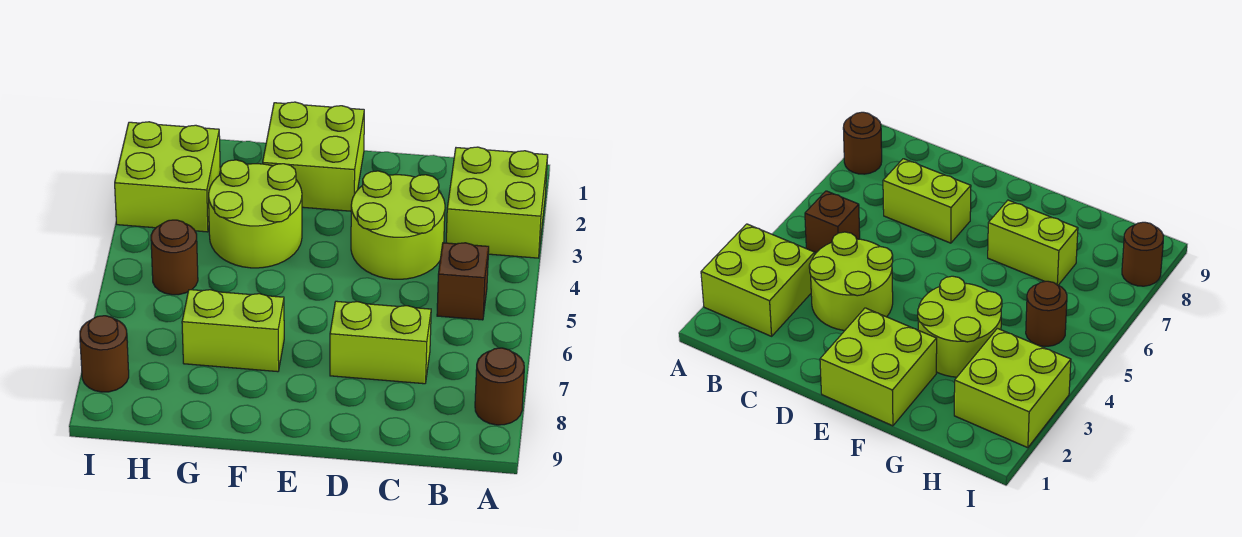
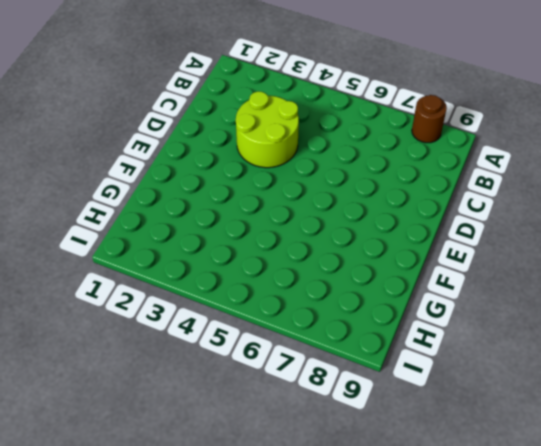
none -> lime 2x2 brick [446,147,548,258]
none -> brown 1x1 brick [437,243,489,320]

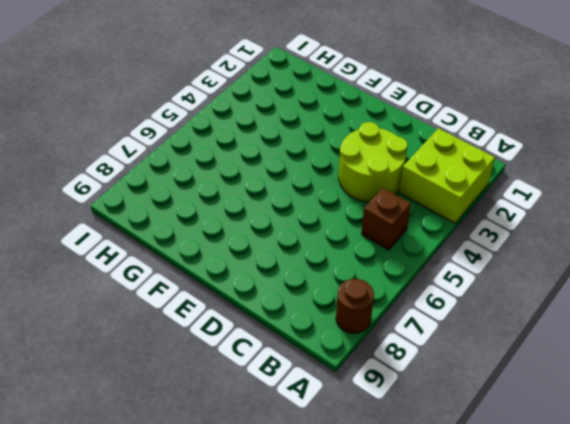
none -> lime 1x2 brick [330,301,431,384]
none -> lime 2x2 brick [263,102,364,211]

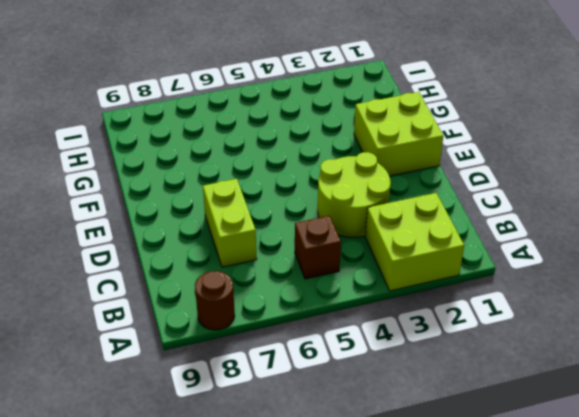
none -> lime 2x2 round brick [209,160,302,268]
none -> lime 1x2 brick [182,290,284,372]

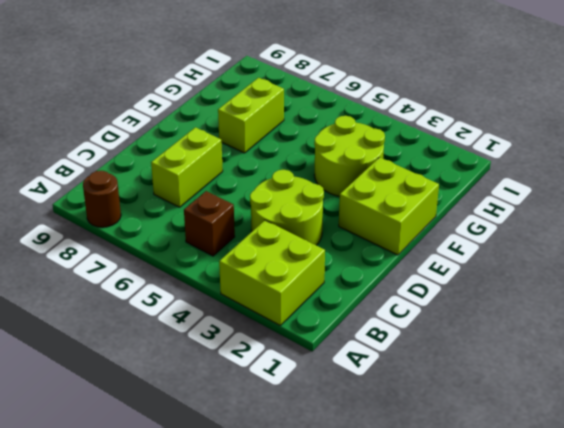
none -> lime 2x2 brick [115,122,220,232]
none -> brown 1x1 round brick [151,220,198,295]

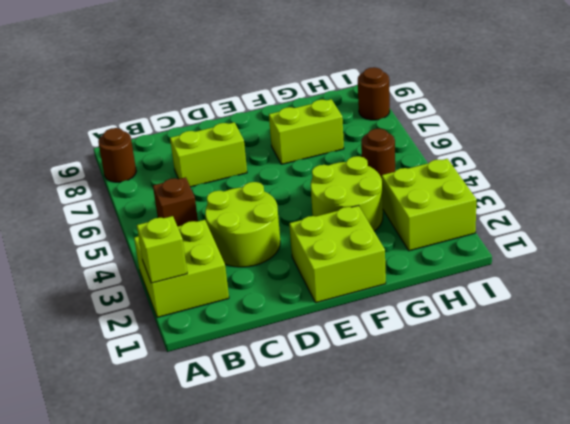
lime 1x1 brick [137,216,187,283] -> none

